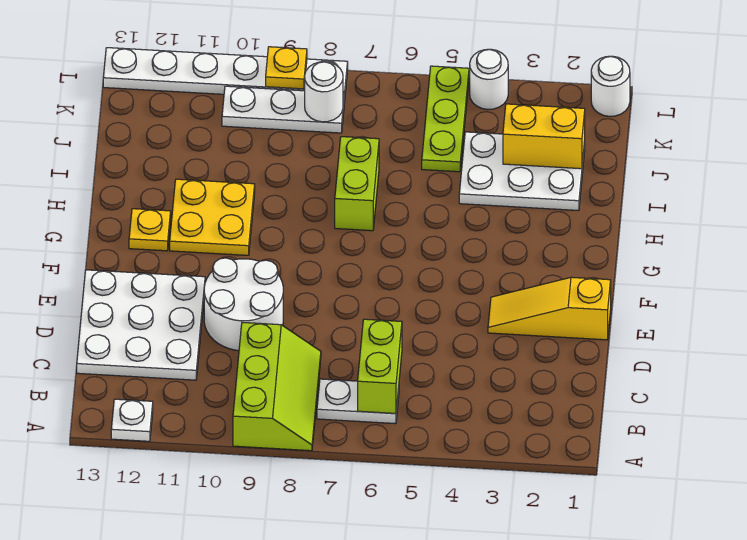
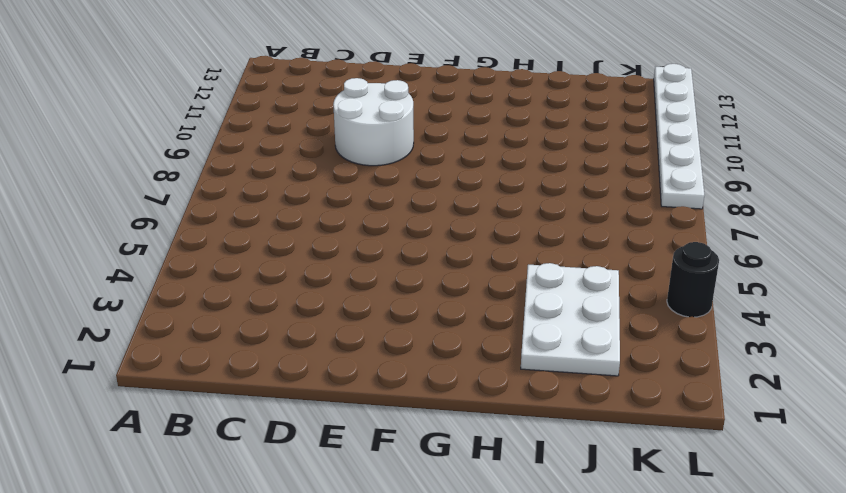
black 1x1 round brick [667,242,719,317] -> white 1x1 round brick [470,49,508,110]
none -> lime 2x3 slope [233,322,321,451]
none -> white 1x1 plate [111,399,153,441]
none -> white 1x2 plate [317,379,399,424]

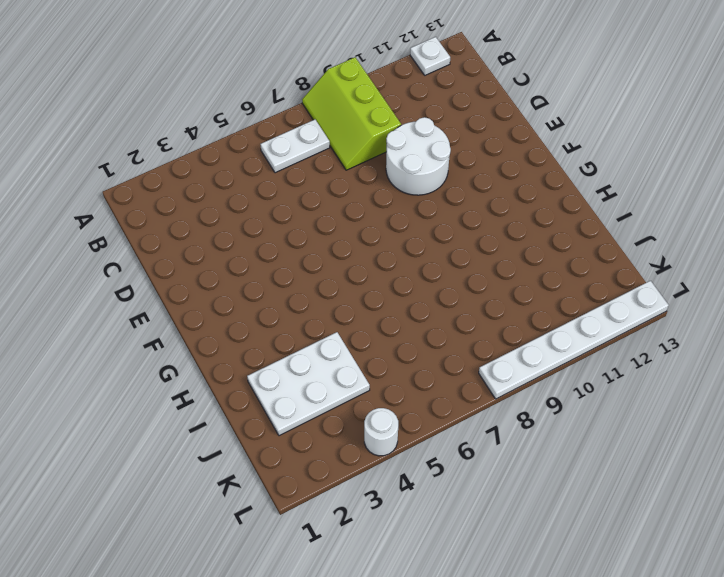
none -> white 3x3 plate [77,270,205,380]
none -> yellow 1x3 slope [488,277,611,340]
none -> yellow 2x2 plate [170,179,255,255]

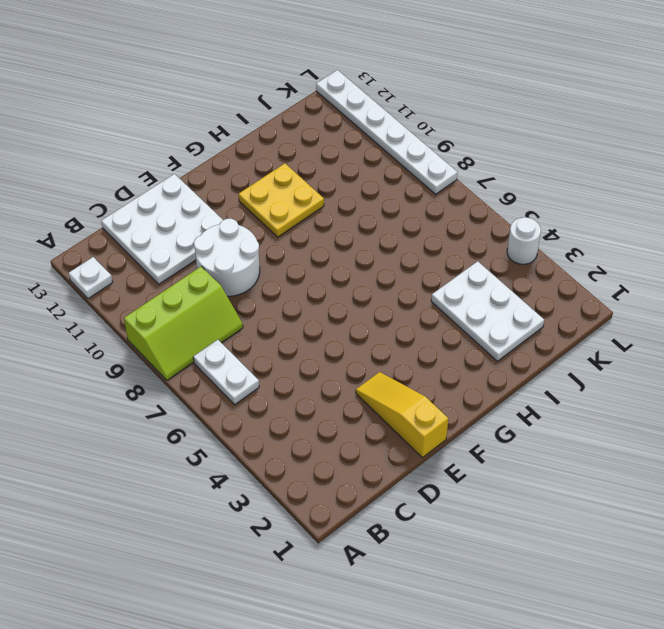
none -> yellow 1x1 plate [129,209,171,251]
none -> lime 1x2 brick [335,137,379,231]
none -> lime 1x3 plate [422,66,469,172]

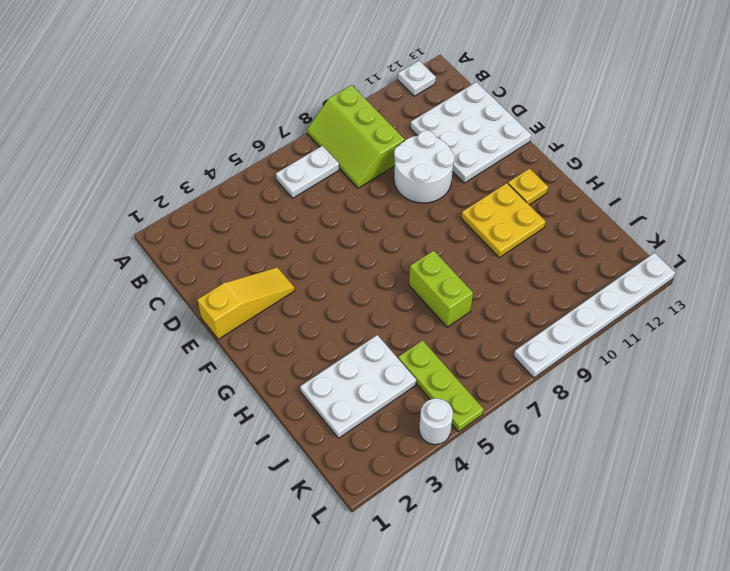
none -> white 1x3 plate [222,86,345,133]
none -> white 1x1 round brick [591,56,630,116]
none -> lime 1x2 brick [358,319,402,413]

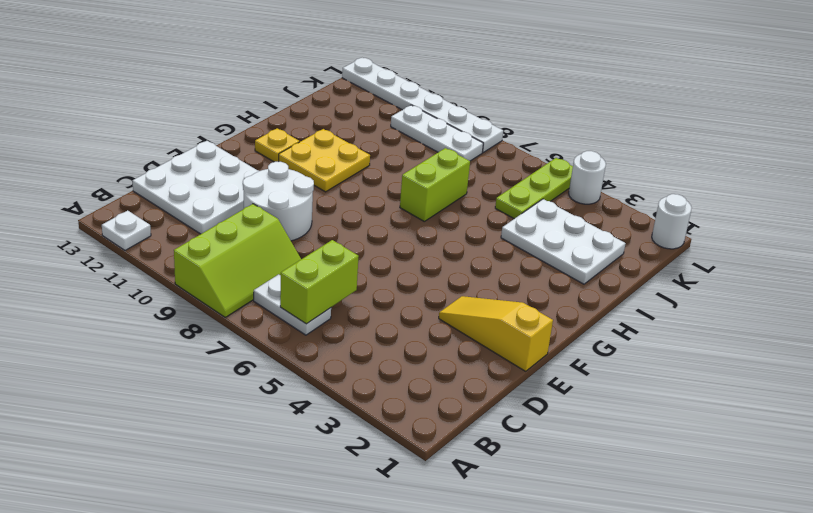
none -> yellow 1x2 brick [503,104,585,169]
none -> white 1x1 round brick [305,62,343,122]
none -> yellow 1x1 plate [266,47,307,89]

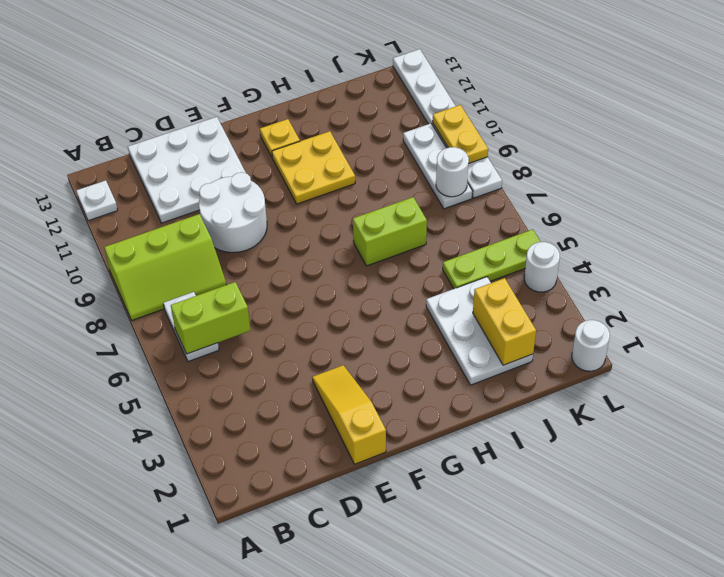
yellow 1x2 plate [433,105,488,164] -> yellow 1x1 plate [266,47,307,89]

